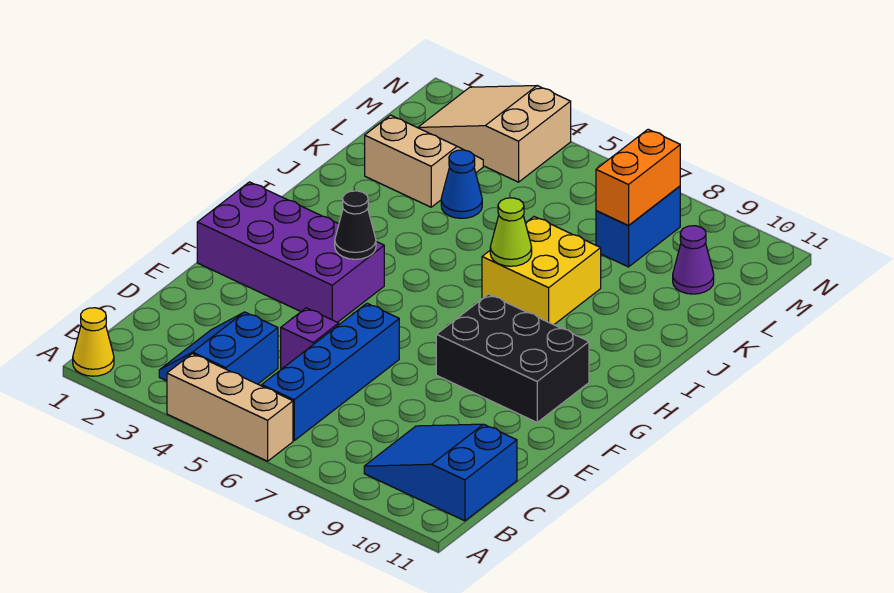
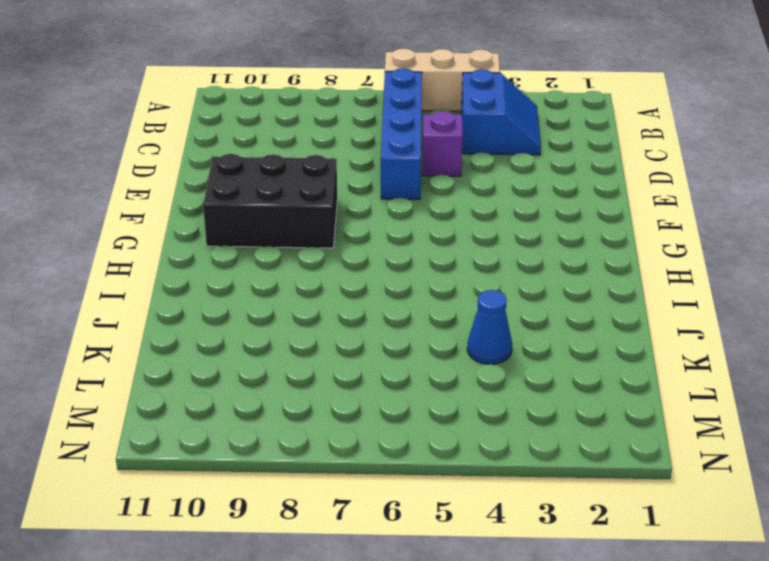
none -> yellow 1x1 cone [73,308,114,376]
none -> blue 2x3 slope [364,424,517,521]
none -> purple 2x4 brick [197,182,384,322]

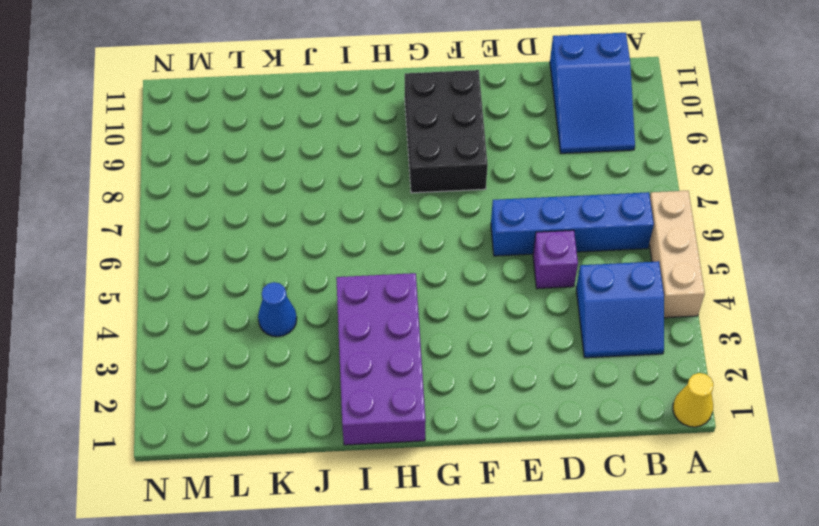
purple 2x4 brick [336,273,426,445] -> purple 2x4 brick moved to [197,182,384,322]
none -> yellow 2x2 brick [482,217,601,325]
none -> tan 2x2 slope [365,115,483,207]
none -> blue 1x2 brick [596,186,680,267]

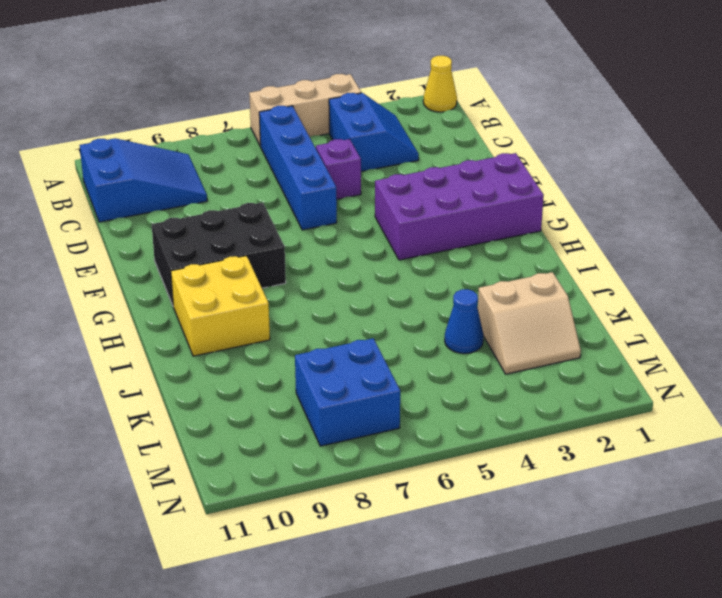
yellow 2x2 brick [171,256,270,356] -> yellow 2x2 brick moved to [482,217,601,325]
blue 2x2 brick [295,338,400,446] -> blue 1x2 brick [596,186,680,267]
none -> purple 1x1 cone [673,226,714,294]
none -> tan 2x3 slope [418,86,571,182]
none -> black 1x1 cone [335,191,376,259]

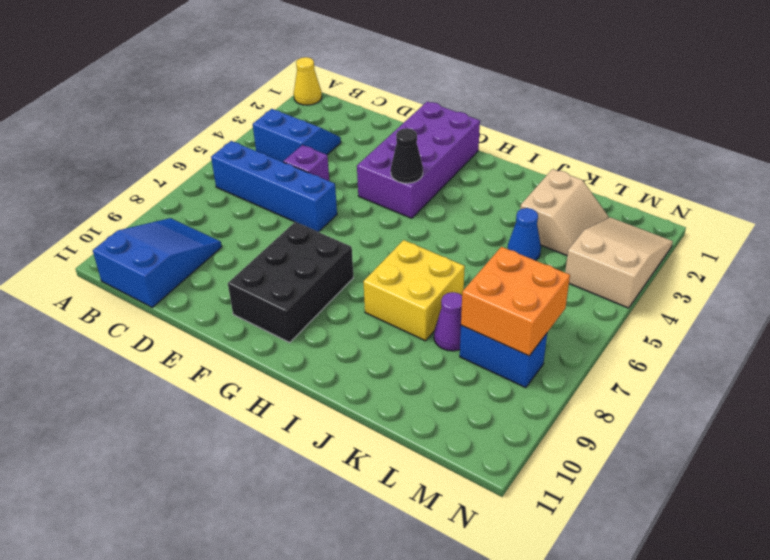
purple 1x1 cone [434,292,462,351] -> purple 1x1 cone moved to [673,226,714,294]
orange 2x2 brick [461,247,570,356] -> orange 1x2 brick [596,129,680,225]
none -> tan 1x3 brick [167,354,293,461]
none -> lime 1x1 cone [490,198,532,266]

